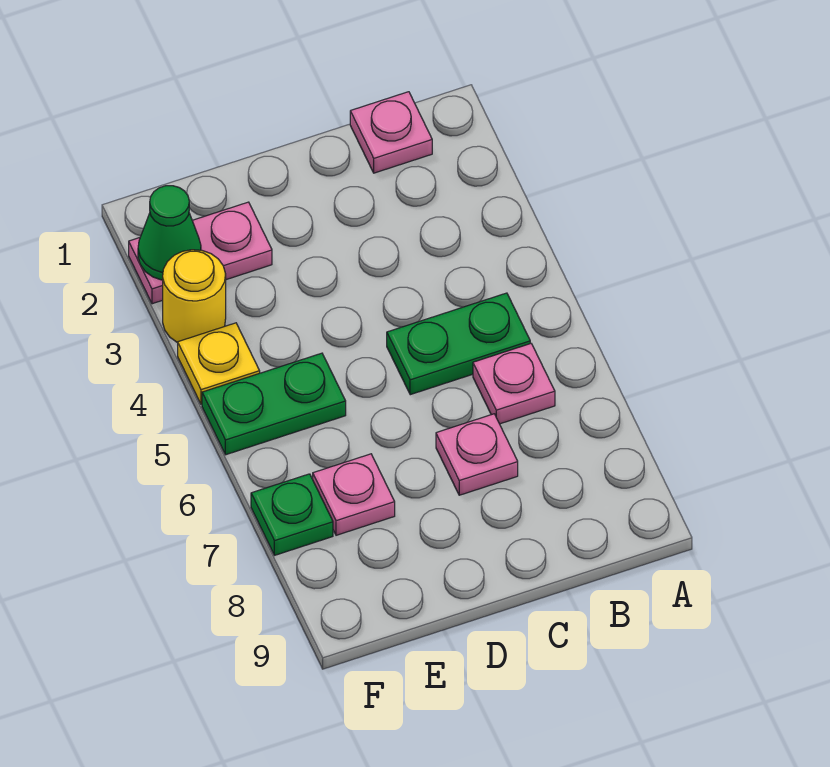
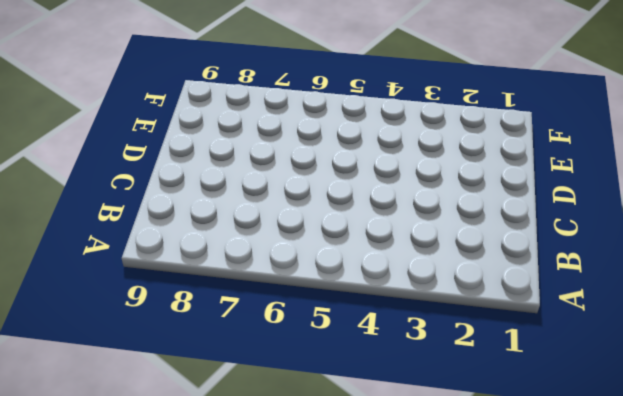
none -> pink 1x1 plate [350,92,432,173]
none -> green 1x2 plate [387,293,530,395]

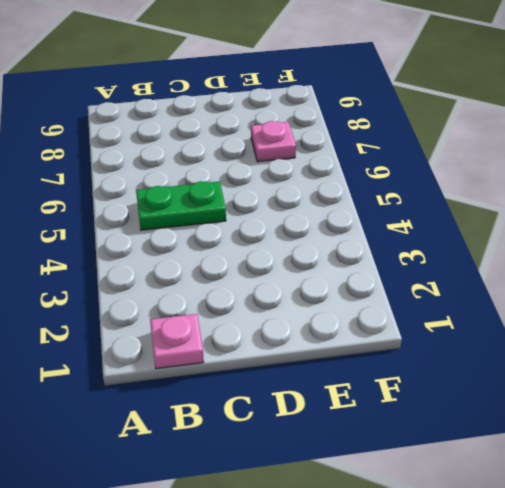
none -> pink 1x1 plate [473,343,555,424]
none -> pink 1x1 plate [436,414,518,495]

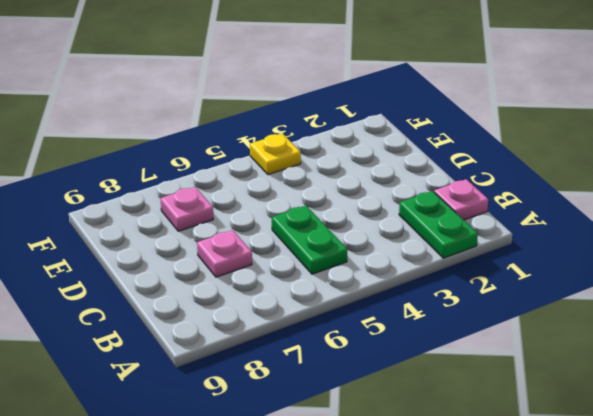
green 1x2 plate [399,191,478,258] -> green 1x2 plate moved to [202,353,346,455]
none -> pink 1x1 plate [473,343,555,424]
none -> pink 1x2 plate [129,202,272,304]

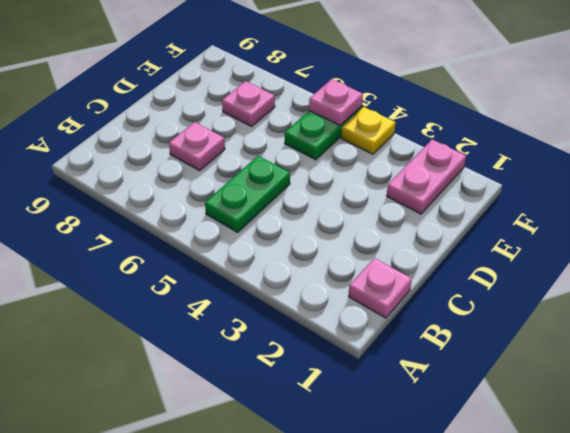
pink 1x1 plate [309,79,363,125] -> pink 1x1 plate moved to [473,343,555,424]
none -> yellow 1x1 round brick [163,250,226,343]
none -> green 1x1 plate [251,474,333,555]

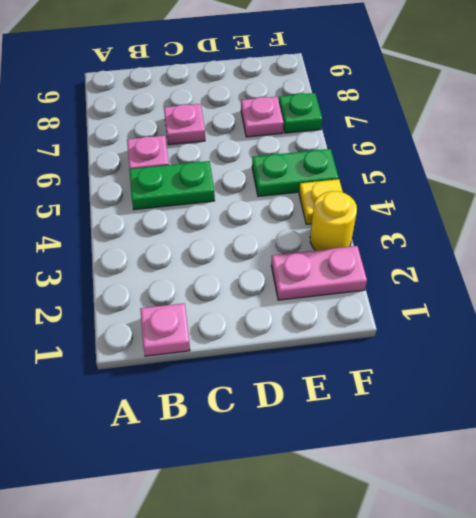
none -> green 1x1 cone [138,186,201,280]

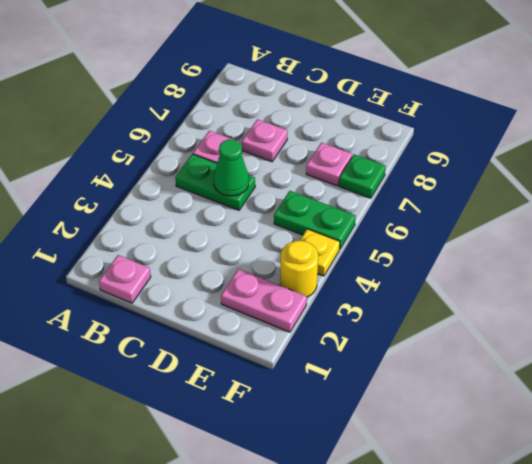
green 1x1 cone [214,139,249,196] -> green 1x1 cone moved to [138,186,201,280]

